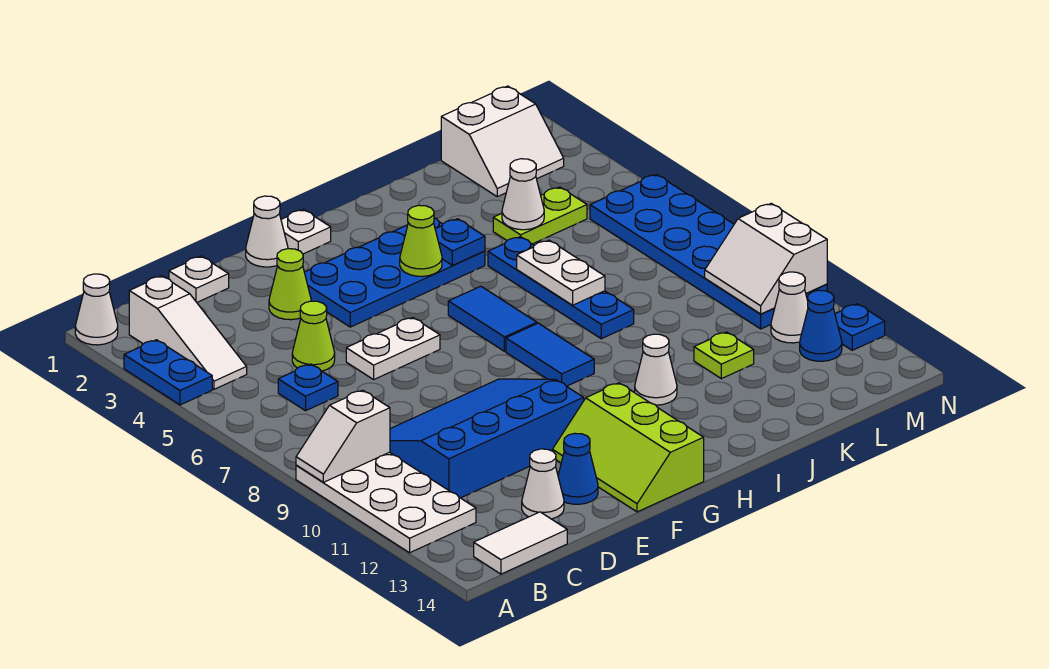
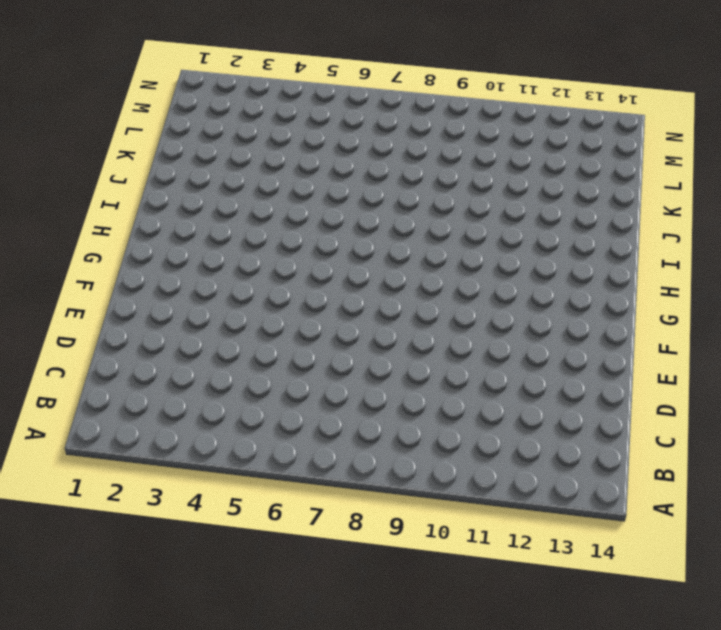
none -> white 1x1 cone [75,274,118,345]
none -> blue 1x2 plate [124,340,212,405]
none -> white 2x4 plate [296,452,476,553]
none -> white 1x3 slope [129,276,247,389]

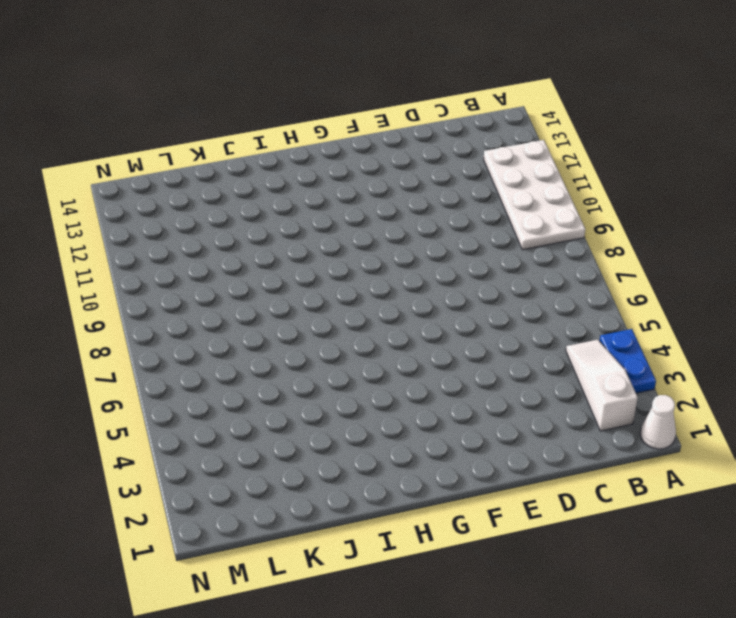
none -> white 1x2 tile [474,512,567,574]
none -> blue 1x1 plate [278,364,338,411]
none -> blue 3x4 slope [390,379,584,498]
none -> white 1x1 plate [169,256,229,302]

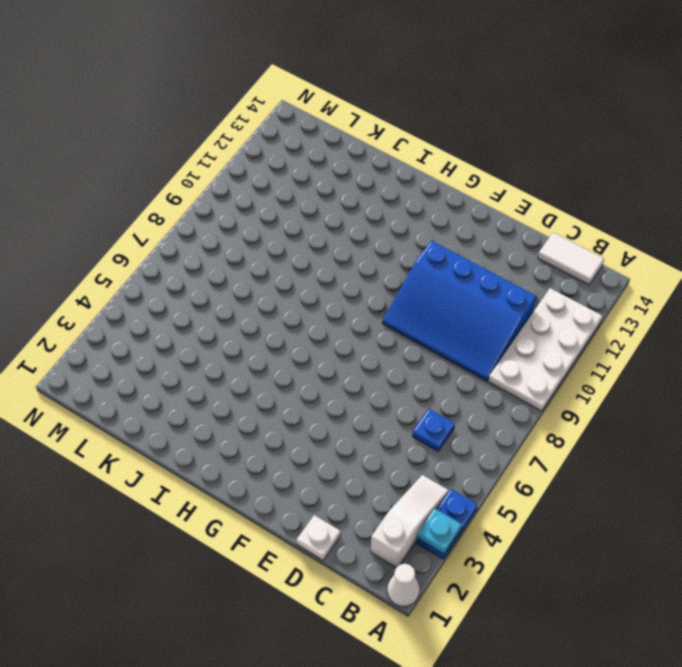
cyan 1x1 plate [417,508,461,554] -> none
none -> lime 1x1 cone [292,301,335,371]
none -> white 1x1 cone [522,449,564,519]
none -> lime 1x1 cone [269,249,311,320]
none -> white 1x2 plate [346,317,440,379]

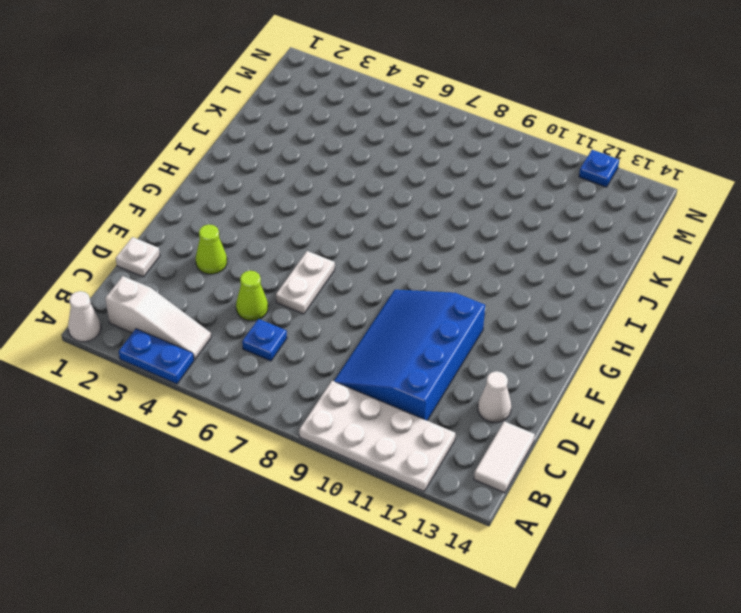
none -> blue 1x1 cone [558,433,598,504]
none -> white 1x1 cone [246,196,288,267]
none -> blue 2x4 plate [304,218,485,327]
none -> lime 2x3 slope [552,383,704,512]

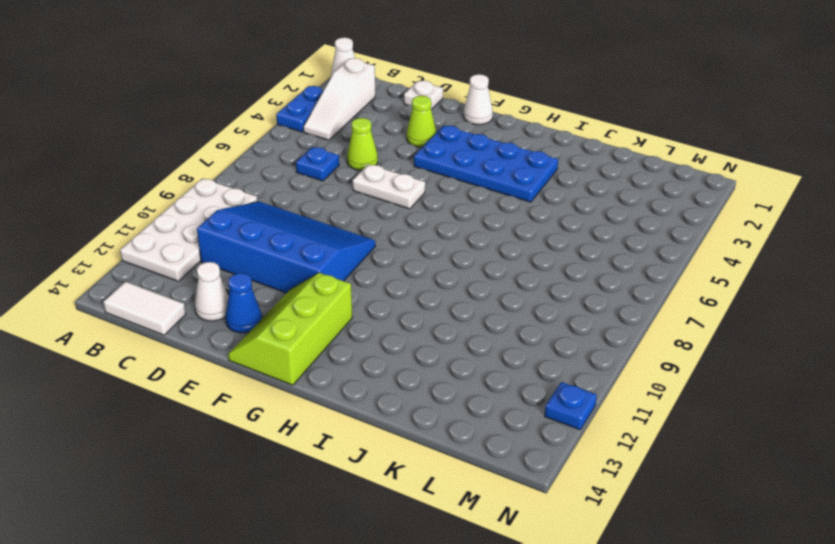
none -> white 1x1 plate [281,209,331,254]
none -> blue 1x2 tile [448,286,537,351]
none -> blue 1x2 tile [506,323,594,386]
none -> white 1x1 cone [635,334,677,405]

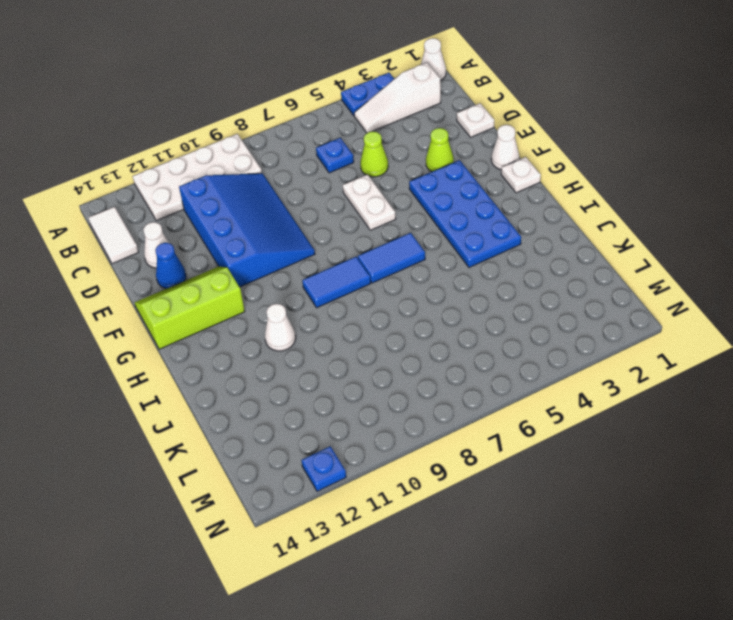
none -> blue 1x4 plate [488,237,634,339]
none -> lime 1x2 plate [493,187,587,244]
none -> lime 1x1 plate [694,332,754,379]
none -> white 2x2 slope [441,86,564,197]

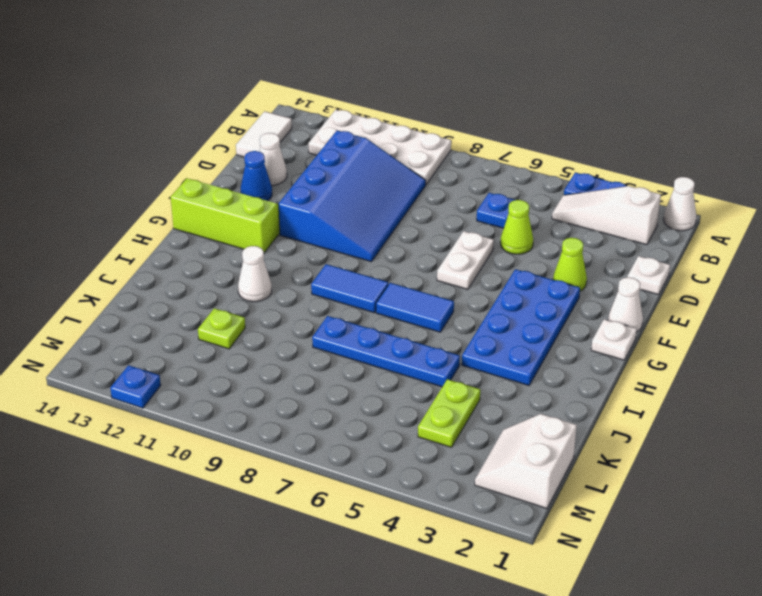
none -> blue 2x6 plate [590,174,827,329]
none -> white 1x1 cone [771,272,808,343]
none -> blue 1x1 cone [800,290,842,361]
none -> white 1x2 slope [296,390,390,482]

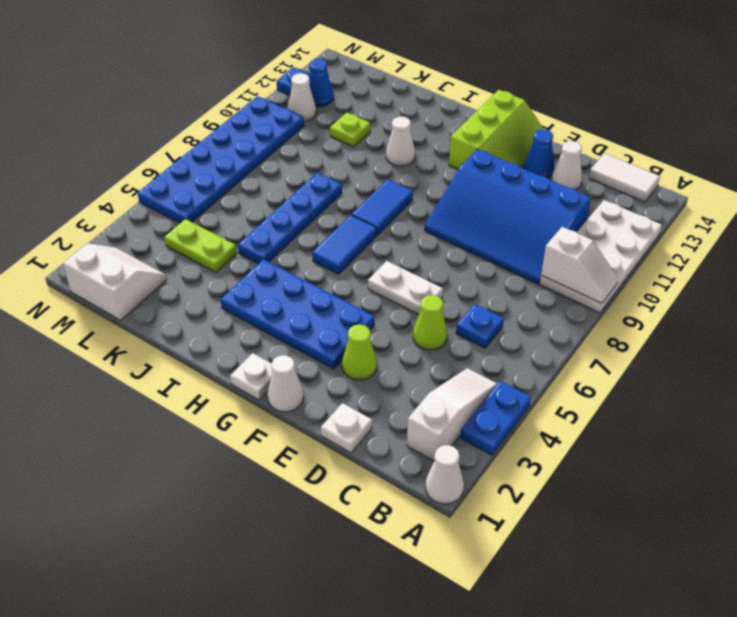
none -> lime 1x1 cone [400,205,442,276]
none -> blue 1x1 plate [435,219,485,265]
none -> white 1x2 plate [517,240,605,305]
none -> white 1x1 cone [502,159,544,230]

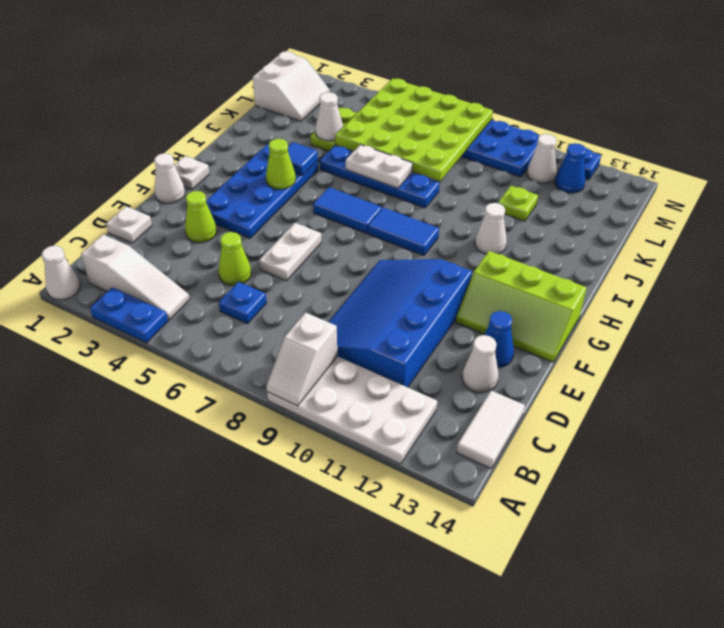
blue 1x1 tile [288,142,318,176] -> blue 1x1 plate [435,219,485,265]
lime 4x4 plate [335,78,493,181] -> none
none -> white 2x2 slope [705,203,827,314]

